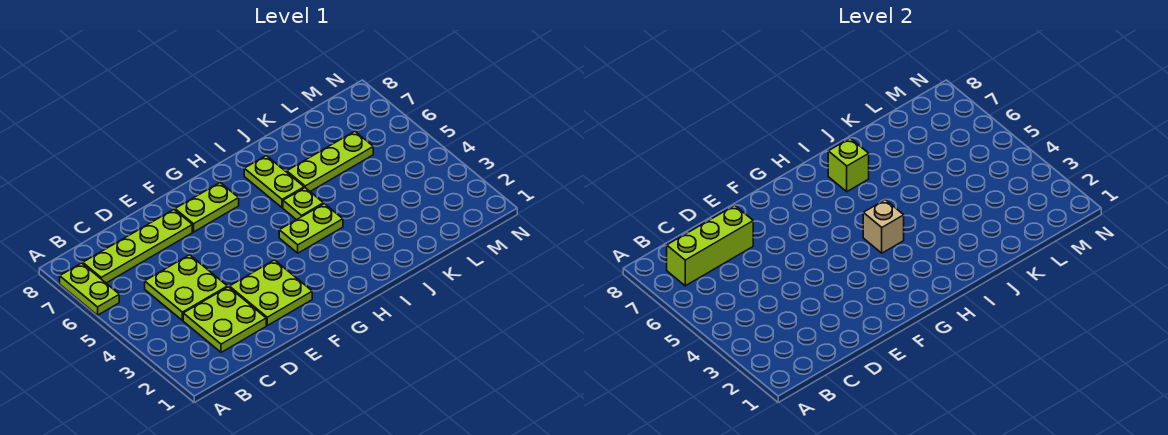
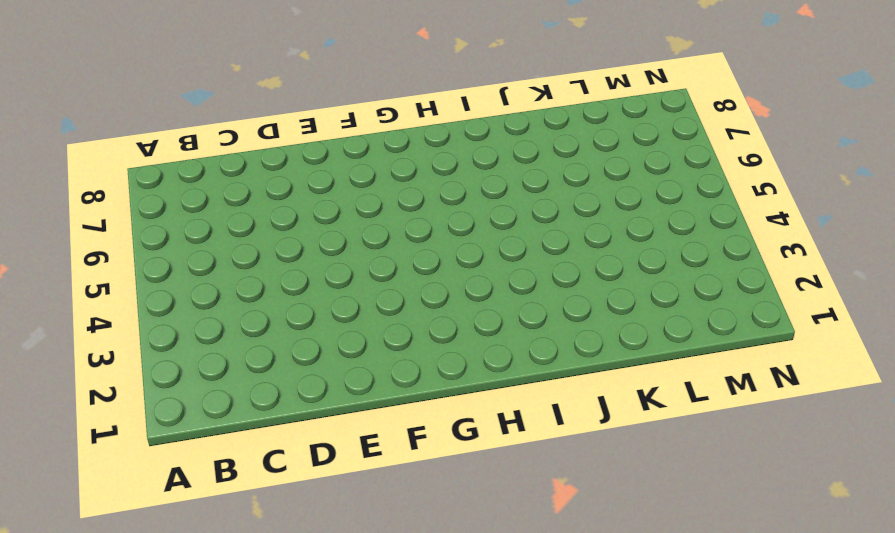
none -> lime 1x2 plate [60,263,119,315]
none -> lime 1x4 plate [83,210,192,283]
none -> lime 2x2 plate [183,287,266,352]

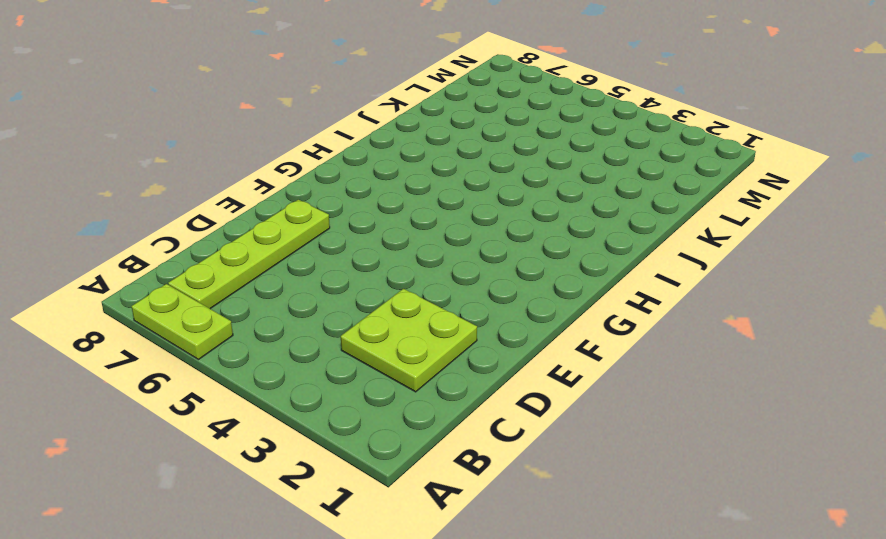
none -> lime 2x2 plate [145,255,227,320]
none -> lime 2x2 plate [230,260,312,325]
none -> lime 1x2 plate [175,183,239,232]

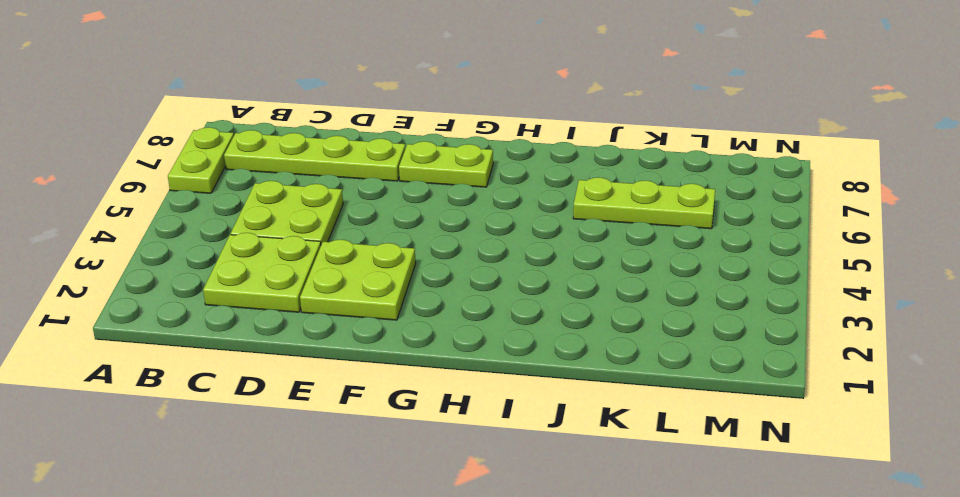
none -> lime 1x2 plate [279,204,343,253]
none -> lime 1x1 plate [283,188,324,220]
none -> lime 1x2 plate [244,156,304,208]

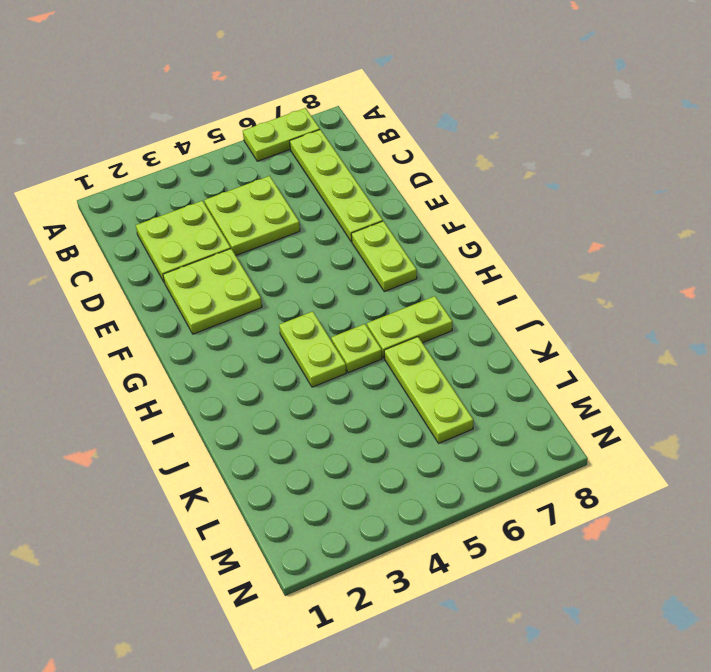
none -> lime 1x3 brick [667,205,753,286]
none -> tan 1x1 brick [863,200,904,253]
none -> lime 1x1 brick [828,138,869,192]

